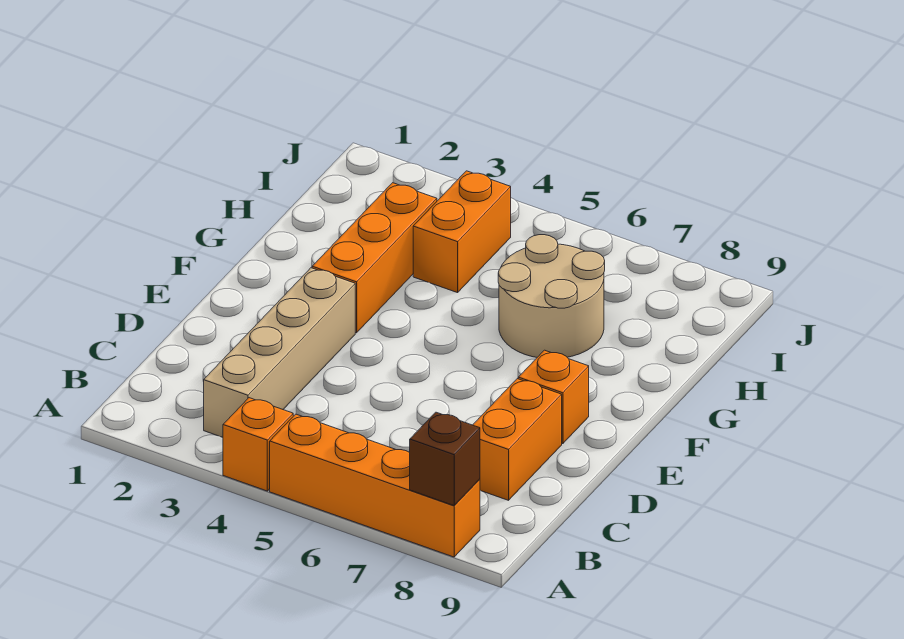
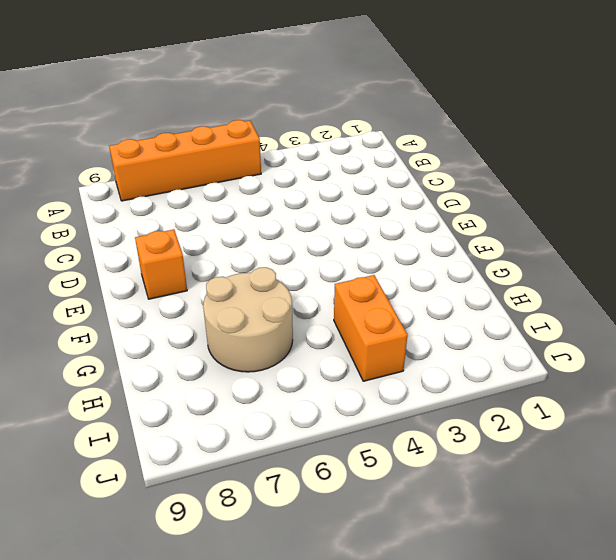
none -> orange 1x1 brick [223,398,293,491]
none -> tan 1x4 brick [204,268,355,437]

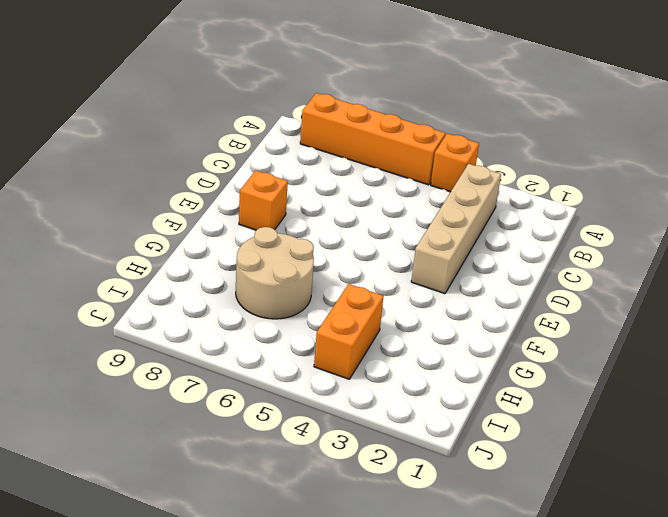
none -> orange 1x2 brick [473,379,562,500]
none -> orange 1x3 brick [312,183,437,333]

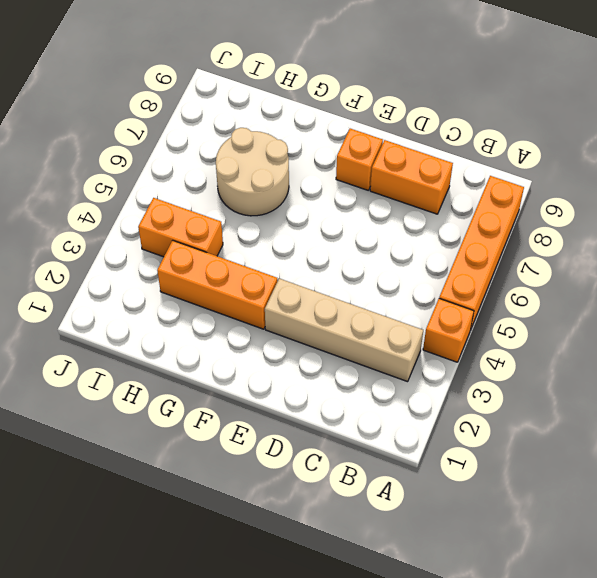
none -> brown 1x1 brick [410,412,480,506]

